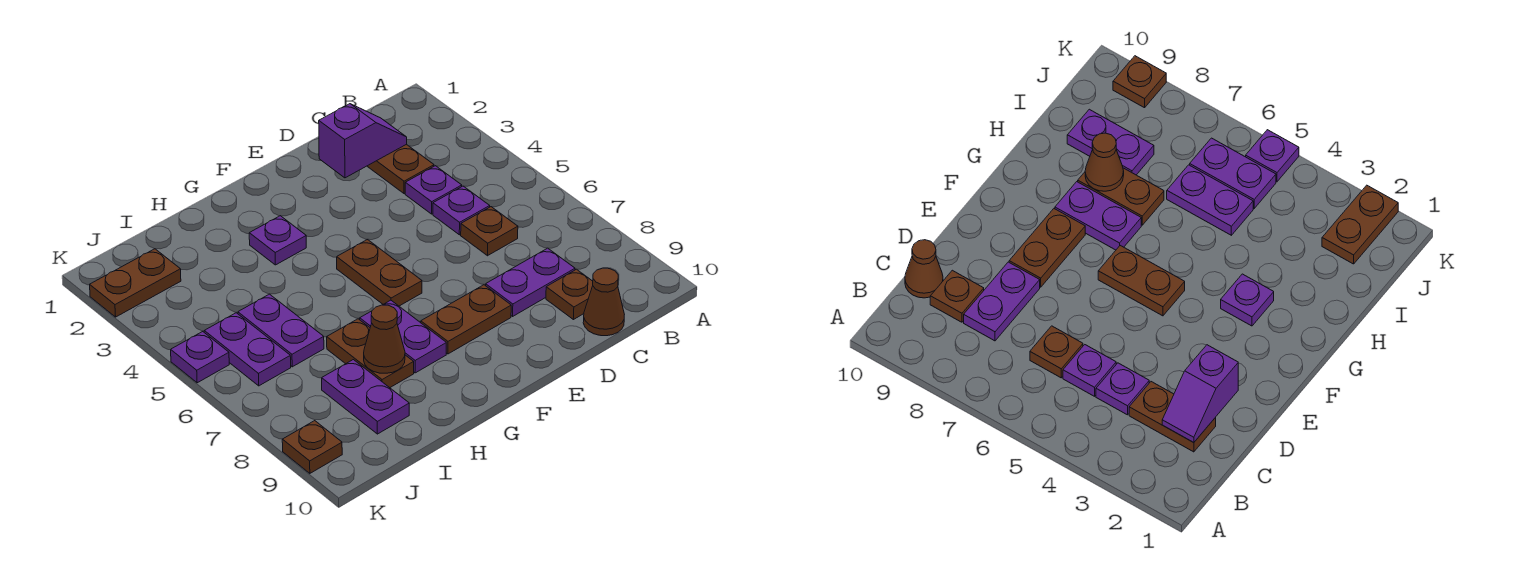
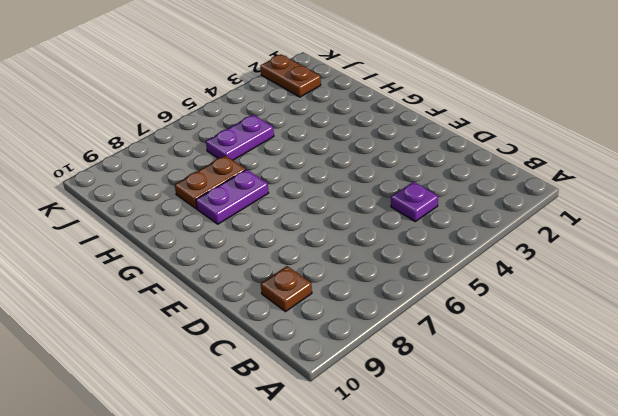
none -> brown 1x2 plate [367,144,434,194]
none -> purple 1x1 plate [433,186,490,235]
none -> brown 1x1 plate [461,207,518,256]

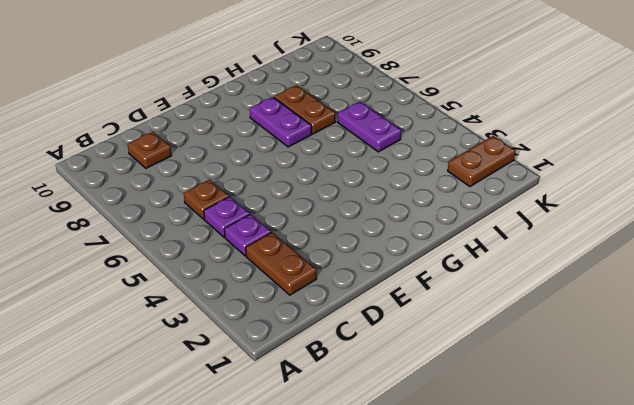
none -> purple 1x2 plate [486,248,575,316]
none -> brown 1x1 cone [583,268,624,336]
none -> brown 1x2 plate [421,285,511,354]

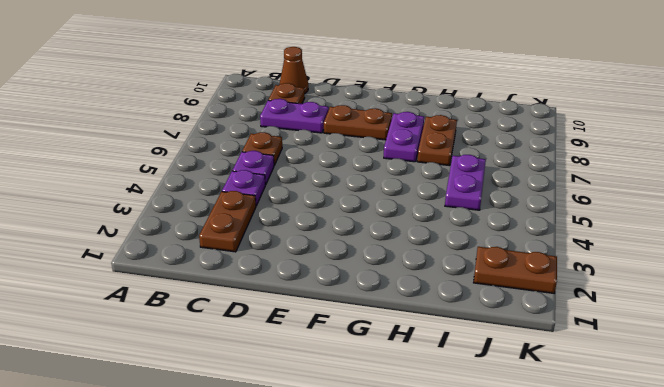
none -> brown 1x2 plate [337,239,422,306]
none -> purple 1x1 plate [249,216,306,265]
none -> purple 1x2 plate [322,360,409,434]

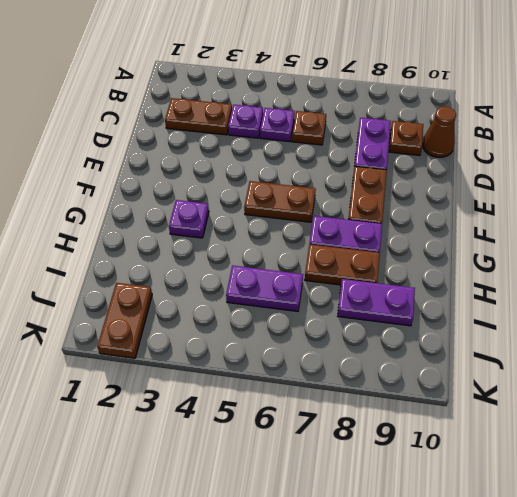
none -> purple 1x2 plate [204,313,291,386]
none -> purple 1x1 plate [171,332,229,383]
none -> brown 1x1 plate [282,421,342,473]

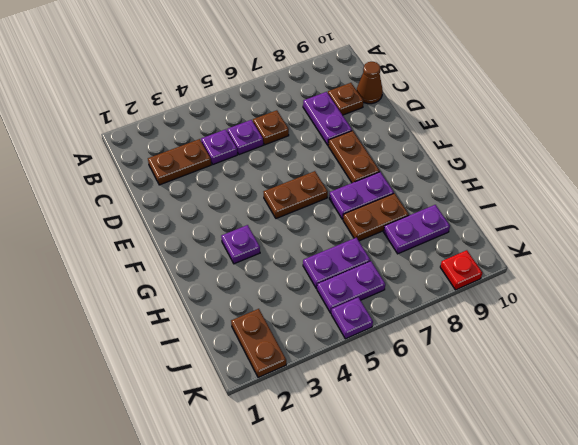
red 1x1 plate [440,250,482,290] -> brown 1x1 plate [282,421,342,473]
none -> purple 1x2 slope [319,104,407,178]
none -> brown 1x1 cone [364,305,405,373]

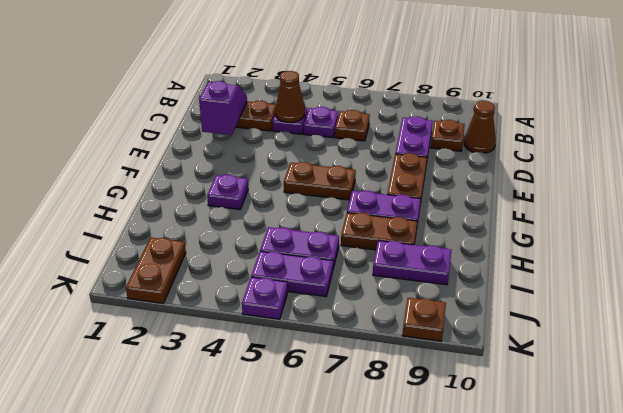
brown 1x1 cone [275,71,305,122] -> brown 1x1 cone moved to [364,305,405,373]

